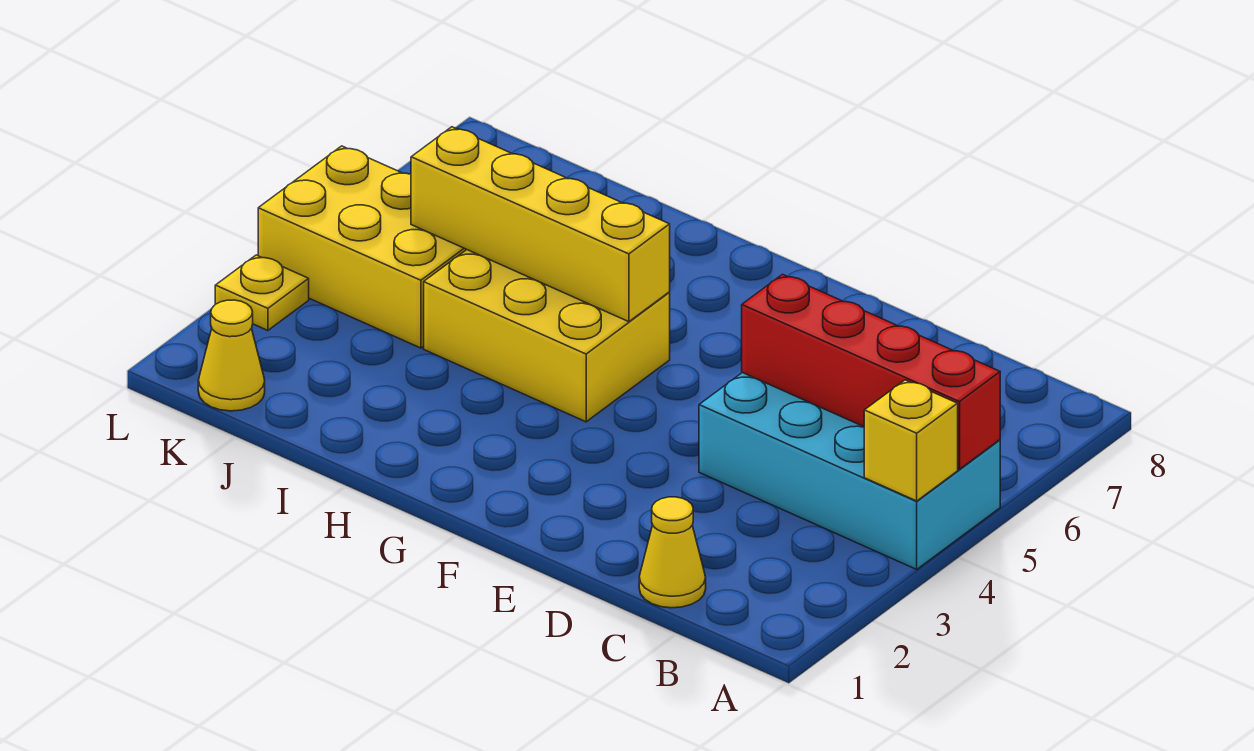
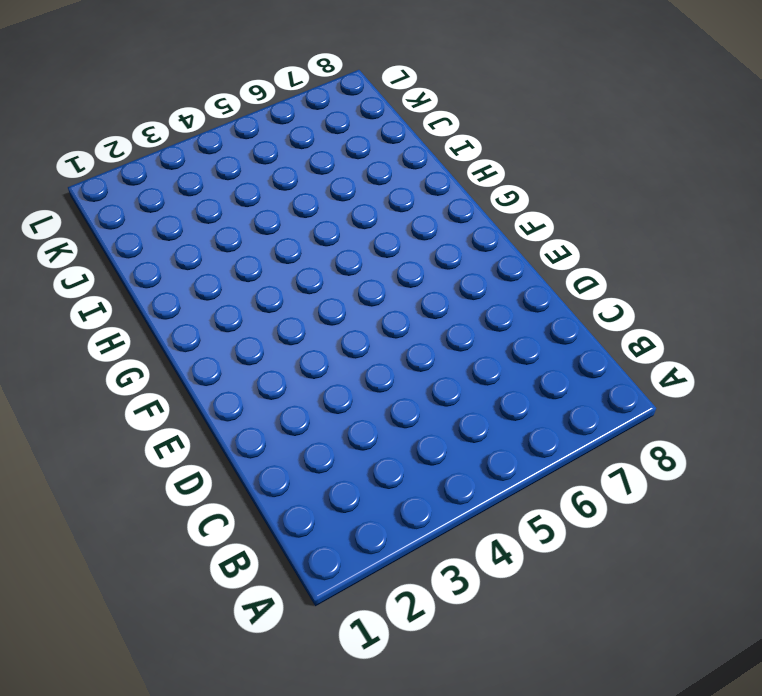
none -> cyan 2x4 brick [699,373,1000,569]
none -> yellow 1x1 cone [639,497,706,608]

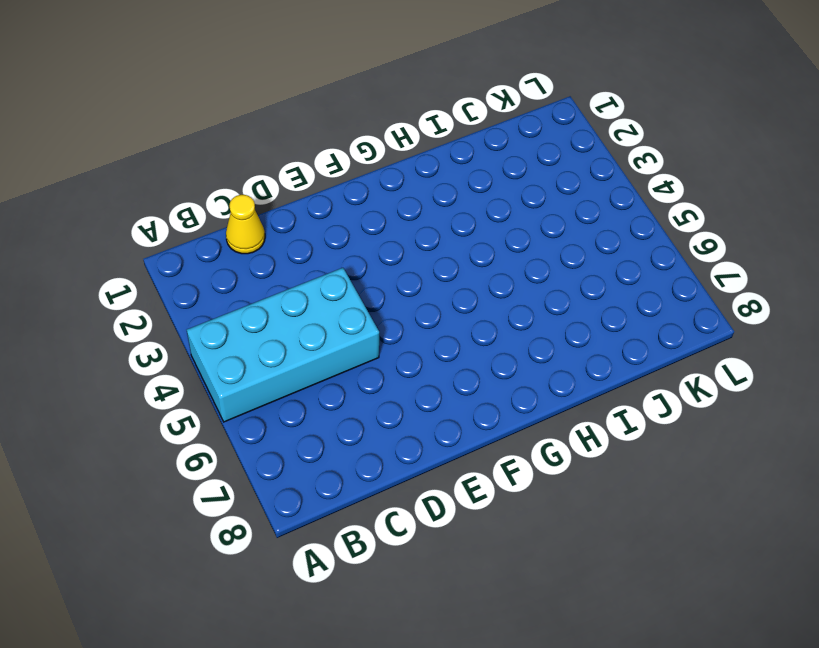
none -> yellow 2x3 brick [424,250,670,422]
none -> yellow 2x3 brick [258,146,467,348]

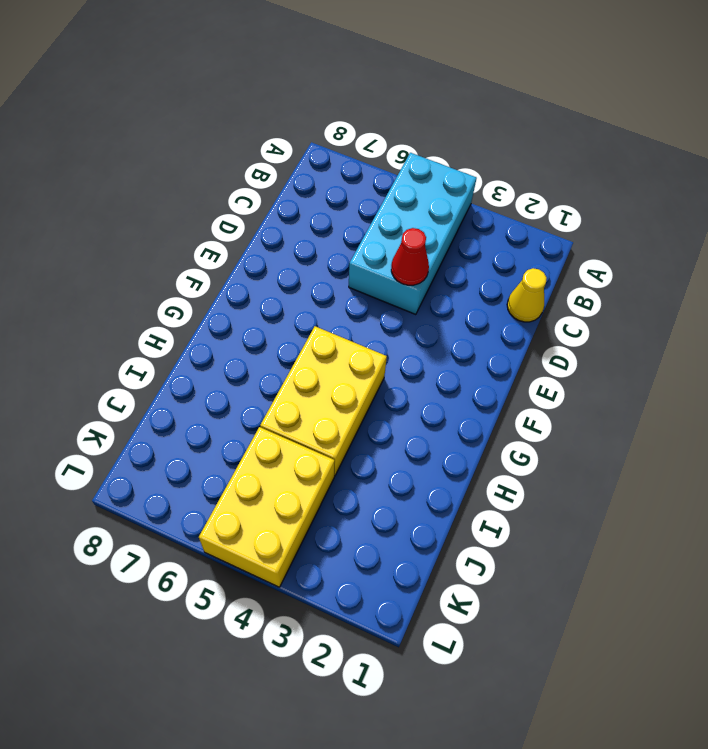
red 1x1 cone [391,228,429,285] -> none
none -> yellow 1x1 cone [198,300,265,411]
none -> yellow 1x1 plate [215,255,309,331]

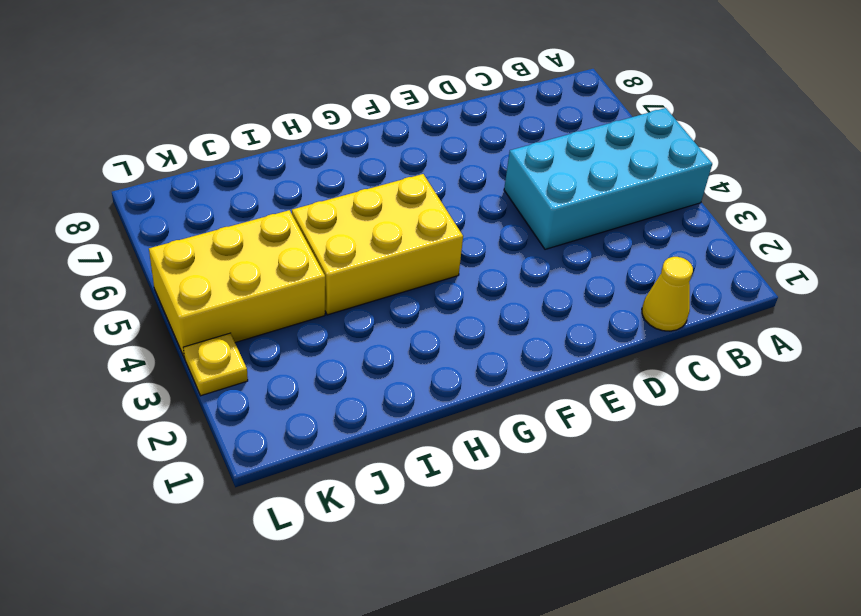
none -> yellow 1x1 cone [198,300,265,411]
none -> yellow 1x1 brick [864,380,958,501]

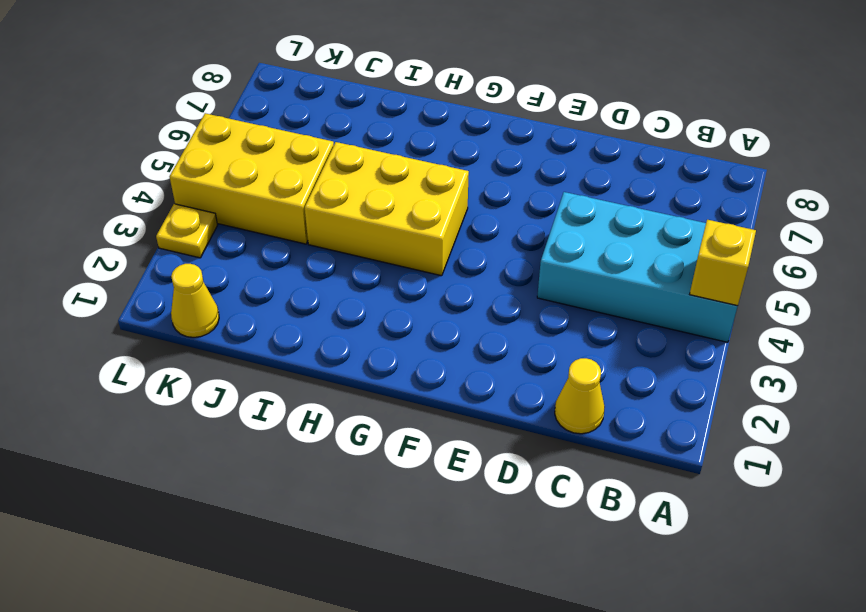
none -> red 1x4 brick [742,274,1000,469]
none -> yellow 1x4 brick [411,127,670,322]

